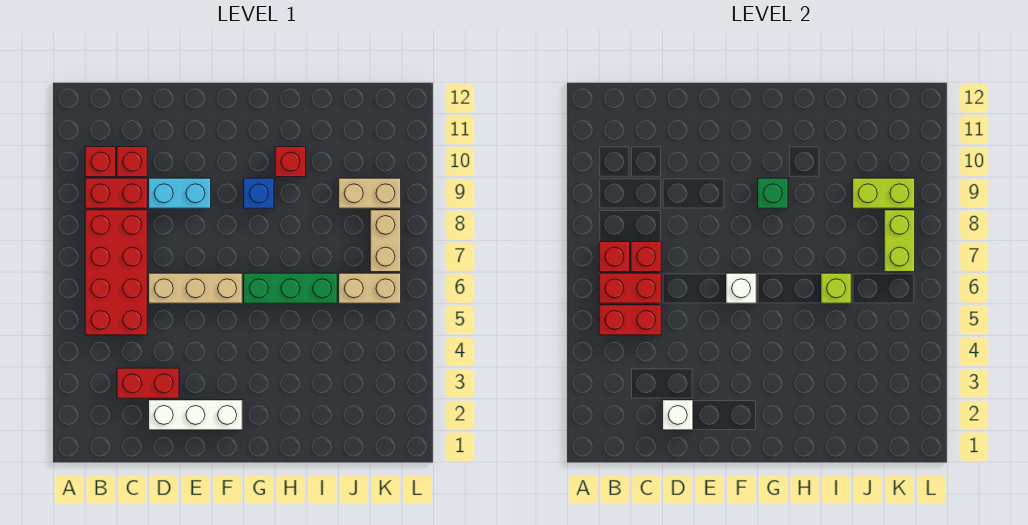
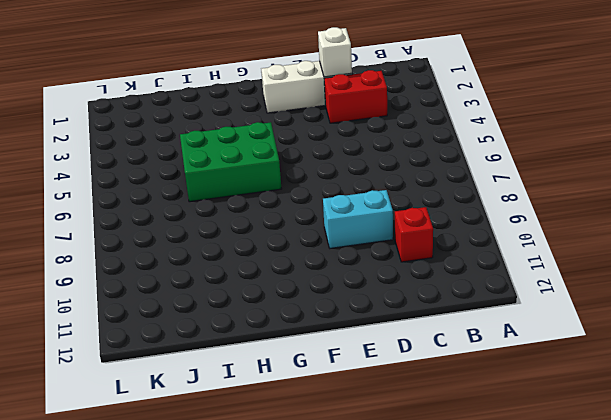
green 2x3 brick [180,122,281,202] -> green 1x3 brick [244,273,337,303]
none -> red 2x4 brick [85,210,147,335]
none -> red 1x2 brick [85,178,147,208]
none -> red 1x1 brick [85,147,116,177]

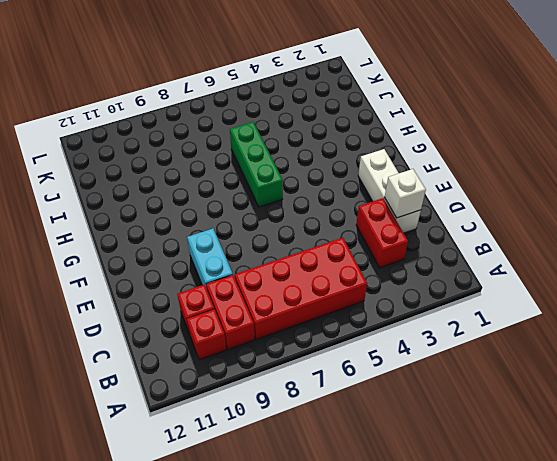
none -> tan 1x3 brick [149,273,242,303]
none -> blue 1x1 brick [244,178,274,208]
none -> red 1x1 brick [275,147,306,177]

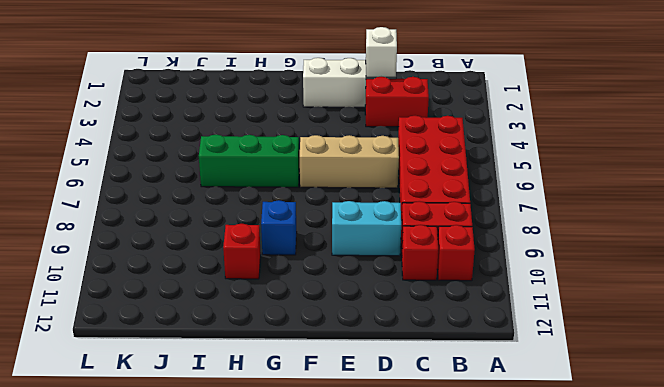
none -> tan 1x2 brick [339,273,401,303]
none -> tan 1x2 brick [339,178,401,208]
none -> tan 1x2 brick [370,210,401,272]

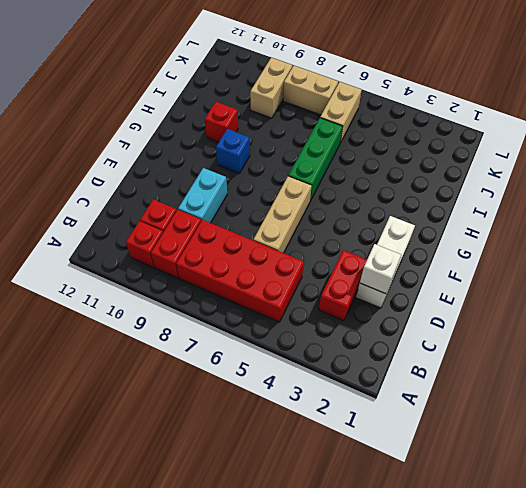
none -> red 1x2 brick [599,305,661,335]
none -> red 1x2 brick [599,273,661,303]
none -> red 1x1 brick [599,242,630,272]

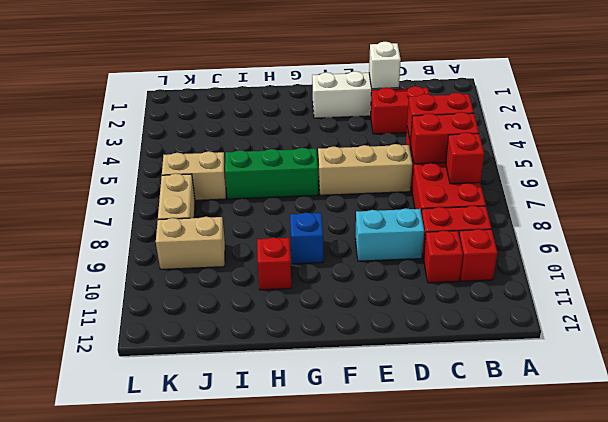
none -> red 1x1 brick [631,242,661,272]
none -> white 1x1 brick [726,273,756,303]
none -> green 1x1 brick [758,178,788,208]

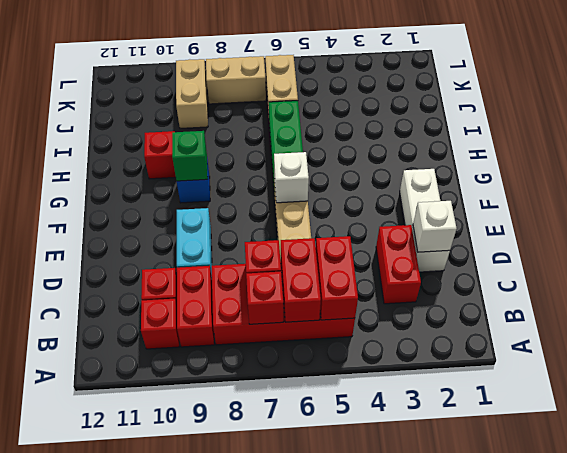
none -> lime 1x1 brick [821,273,851,303]
none -> lime 1x2 brick [853,178,915,208]
none -> lime 1x2 brick [884,210,915,272]

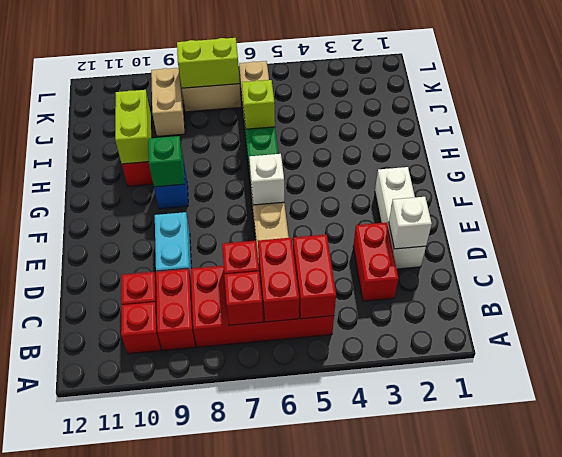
lime 1x2 brick [115,90,151,164] -> lime 1x2 brick moved to [853,178,915,208]

